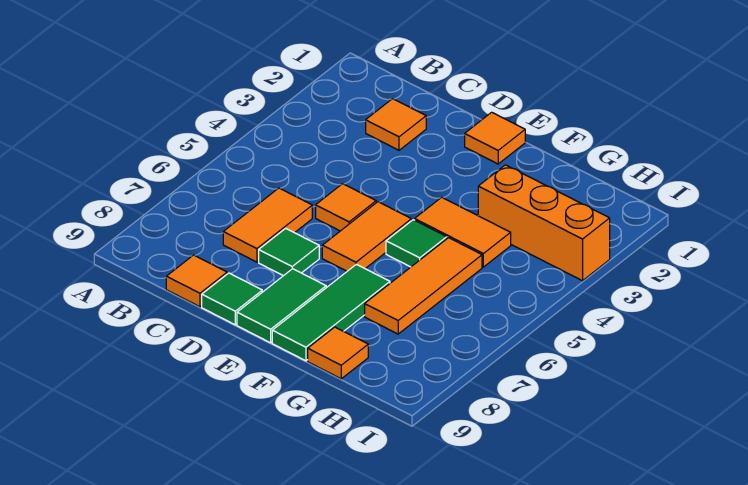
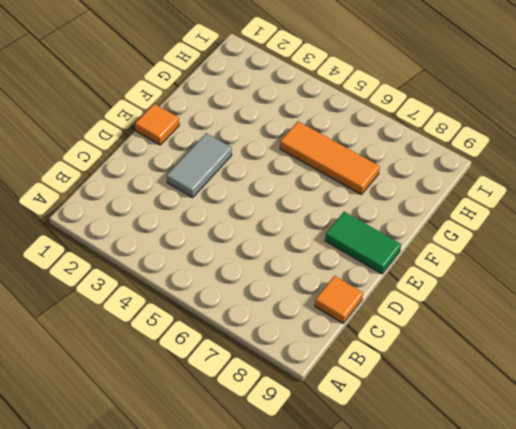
grey 1x2 tile [167,133,232,197] -> none
none -> orange 1x1 tile [366,99,426,150]
none -> orange 1x2 tile [223,188,312,262]
none -> orange 1x1 tile [316,184,376,231]

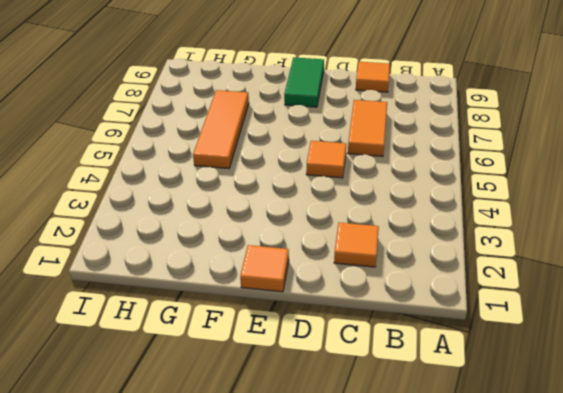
none -> green 1x1 tile [259,228,319,276]
none -> green 1x1 tile [202,273,262,325]
none -> orange 1x2 tile [322,202,412,271]

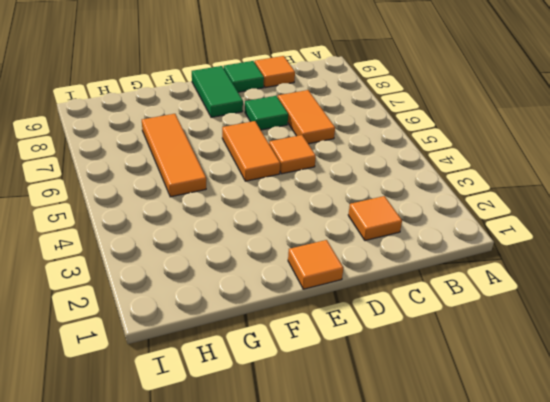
none -> orange 1x2 tile [415,197,511,267]
none -> green 1x1 tile [386,220,447,267]
none -> green 1x3 tile [272,264,390,361]

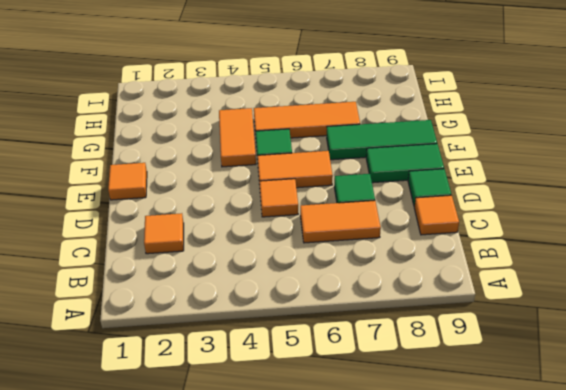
none -> orange 1x3 brick [478,165,610,281]
none -> orange 1x1 tile [308,327,368,379]

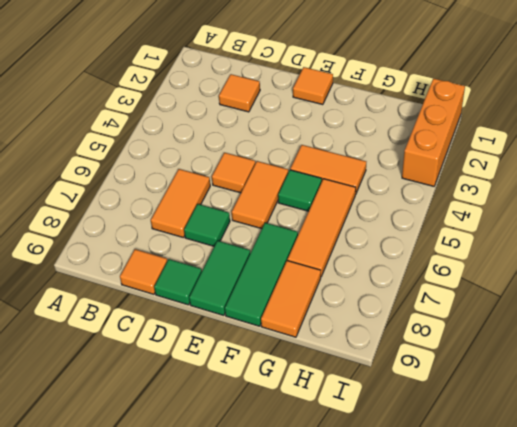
orange 1x2 tile [261,261,321,337] -> orange 1x1 tile [308,327,368,379]
orange 1x3 brick [402,78,465,186] -> orange 1x3 brick turned to [478,165,610,281]

